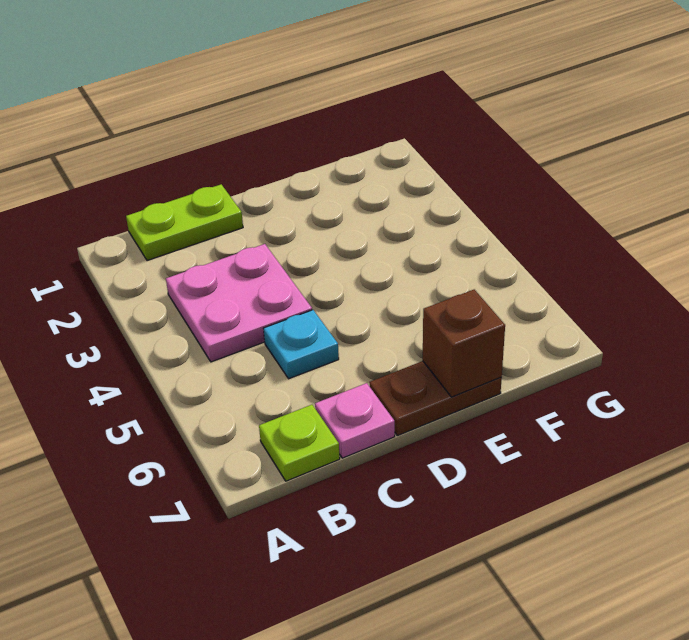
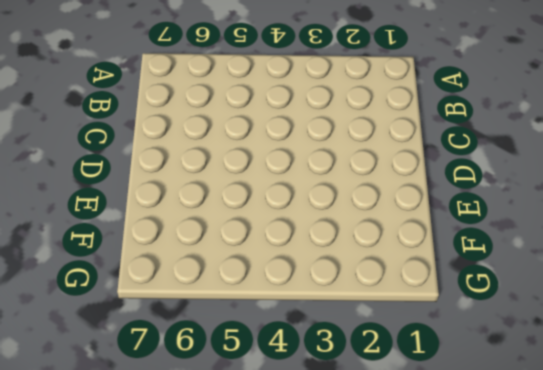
none -> lime 1x2 plate [126,184,243,261]
none -> pink 2x2 plate [166,244,312,362]

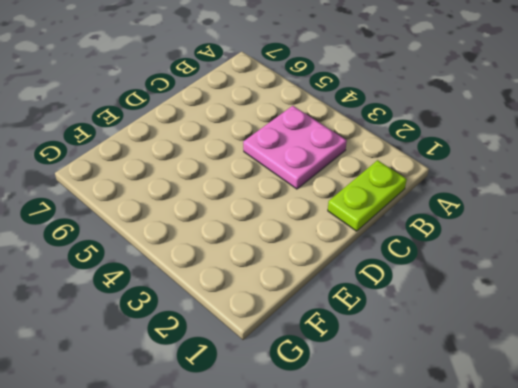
none -> lime 1x1 plate [259,405,340,481]
none -> cyan 1x1 plate [263,310,339,379]

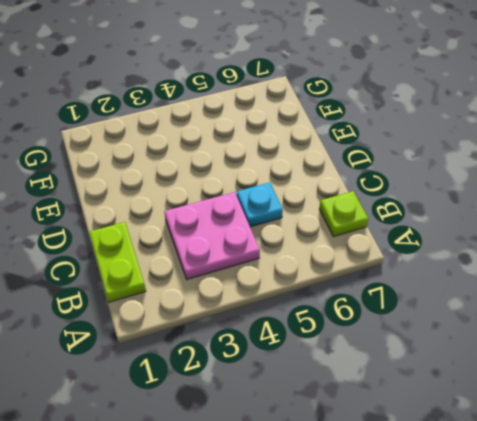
none -> pink 1x1 plate [315,383,395,458]
none -> brown 1x2 plate [369,361,502,436]

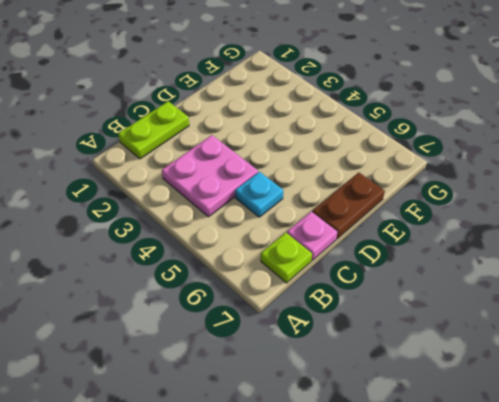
none -> brown 1x1 brick [423,290,505,397]

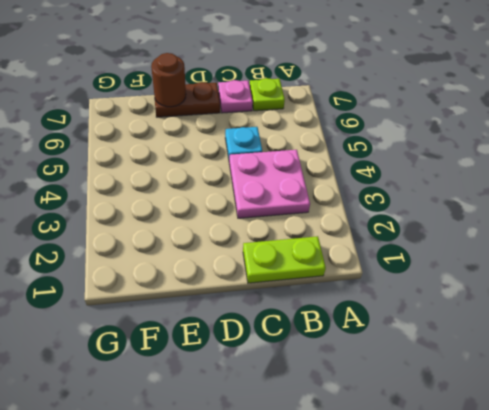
brown 1x1 round brick [151,53,186,107] -> brown 1x1 brick [423,290,505,397]

